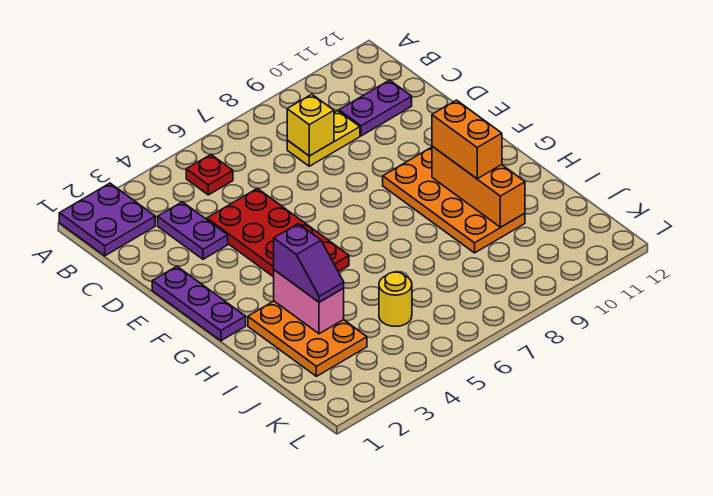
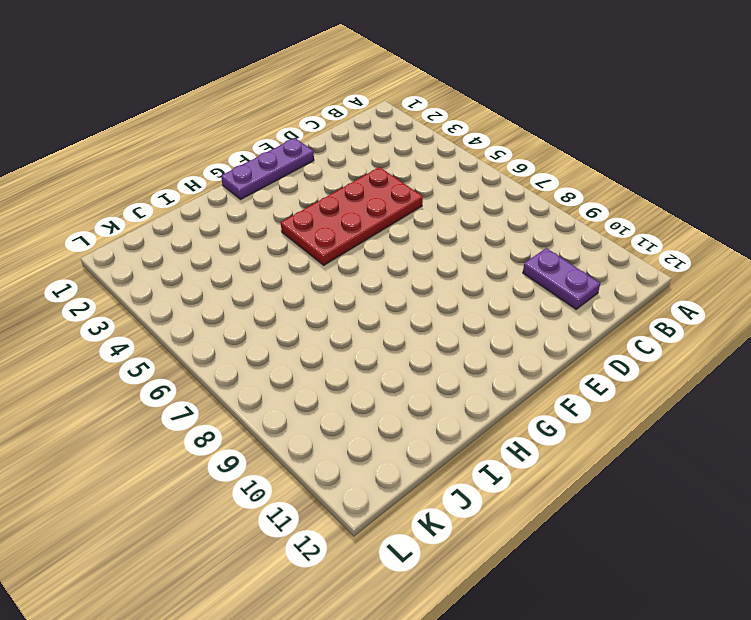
none -> purple 2x2 plate [59,183,155,256]
none -> red 1x1 plate [186,154,233,195]
none -> purple 1x2 plate [158,202,228,259]

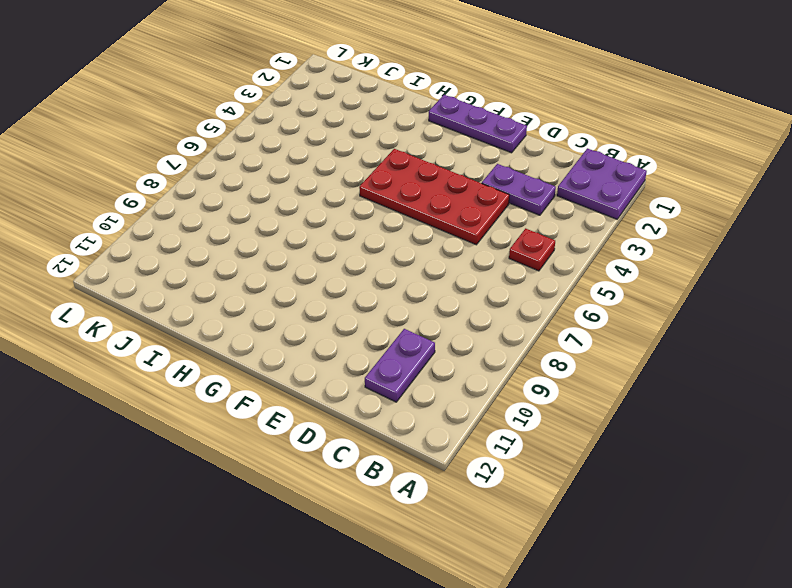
none -> yellow 1x2 plate [287,111,360,166]
none -> orange 2x4 plate [383,147,525,253]
none -> orange 2x3 plate [248,301,367,376]

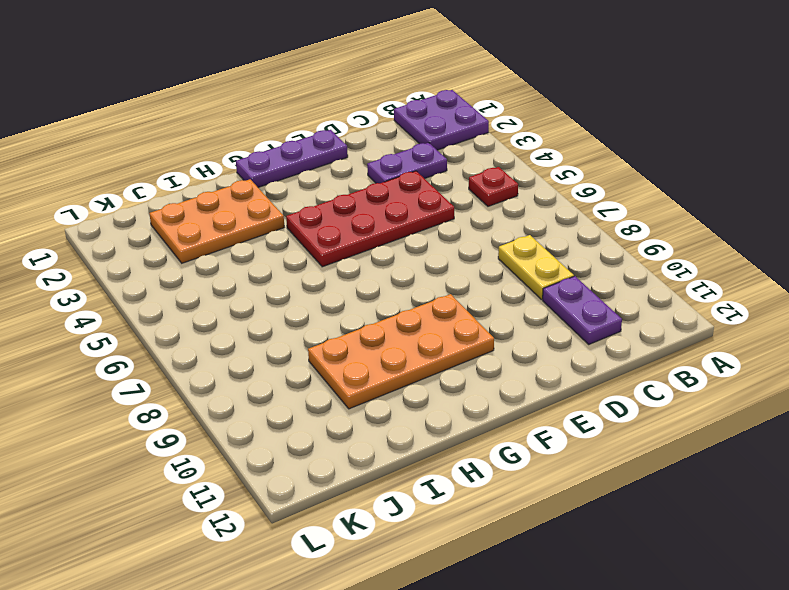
none -> yellow 1x1 round brick [379,272,412,326]
none -> yellow 1x1 brick [287,94,334,156]
none -> orange 1x3 brick [432,146,525,227]

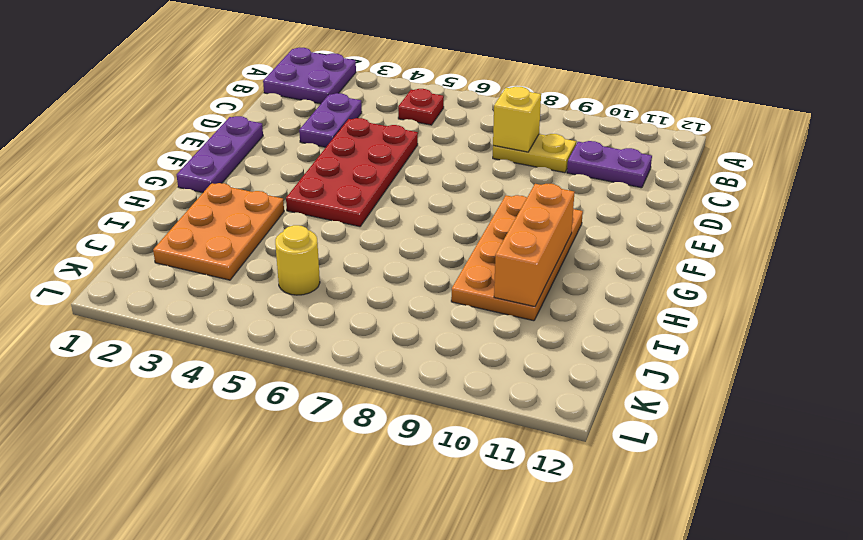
none -> pink 1x2 brick [274,270,344,334]
none -> orange 1x2 brick [432,100,502,179]
none -> purple 1x2 slope [274,224,344,302]

